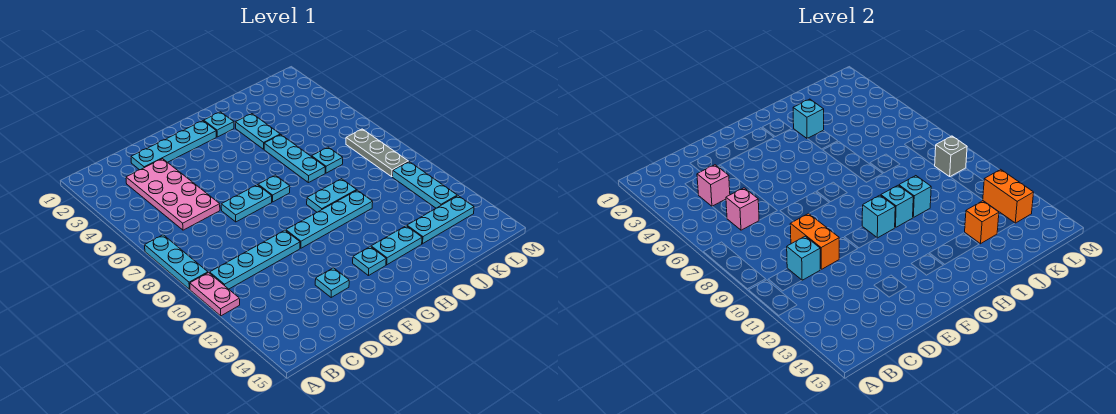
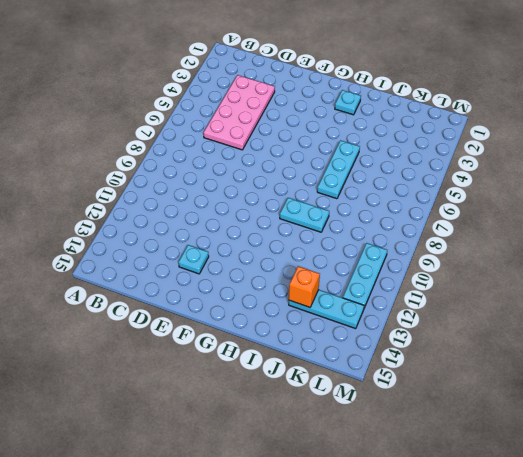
none -> cyan 1x3 plate [145,235,208,289]
none -> pink 1x2 plate [190,273,240,316]
none -> cyan 1x4 plate [210,230,300,289]
none -> cyan 1x4 plate [131,121,216,170]

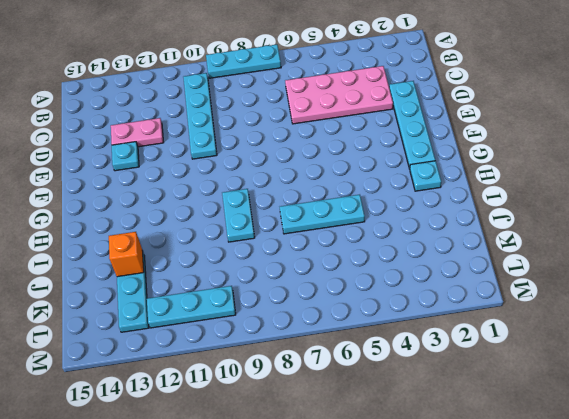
pink 1x2 plate [111,118,164,147] -> pink 1x2 plate moved to [190,273,240,316]
none -> cyan 1x2 plate [221,185,272,222]
none -> cyan 1x4 plate [286,190,373,248]
none -> cyan 1x1 plate [258,175,290,202]
none -> cyan 1x1 plate [353,246,386,276]

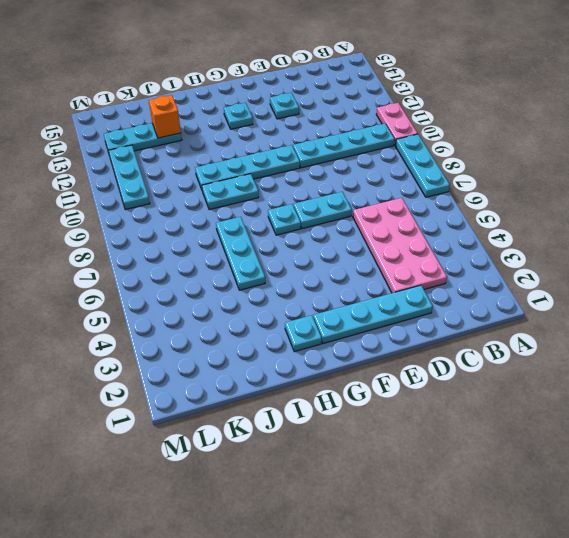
none -> cyan 1x2 plate [371,226,422,265]
none -> cyan 1x2 plate [235,114,280,149]
none -> cyan 1x1 plate [312,147,343,173]
none -> grey 1x3 plate [346,129,408,176]

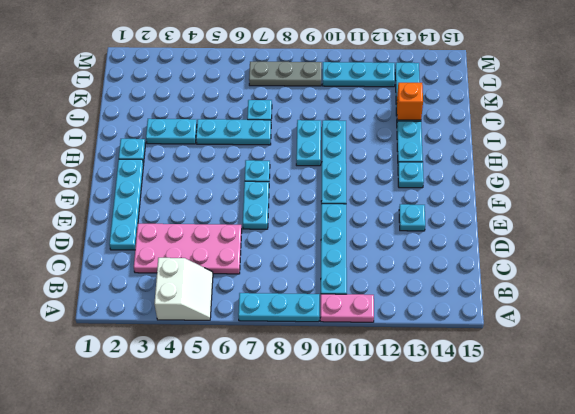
white 2x2 slope [154,258,213,320] -> none
none -> pink 1x1 brick [697,165,730,206]
none -> pink 1x1 brick [726,188,759,230]
none -> cyan 1x1 brick [787,236,820,280]
none -> orange 1x2 brick [790,214,839,269]

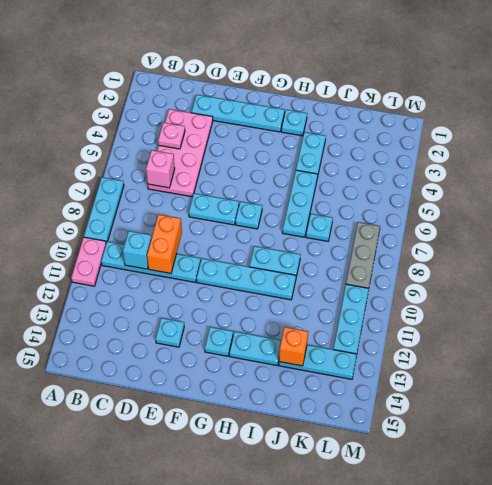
pink 1x1 plate [158,122,185,149] -> pink 1x1 brick [697,165,730,206]
none -> cyan 1x1 brick [862,195,895,238]
none -> cyan 1x1 brick [881,185,913,228]
none -> cyan 1x1 brick [793,99,824,138]
none -> cyan 1x1 brick [899,176,931,218]

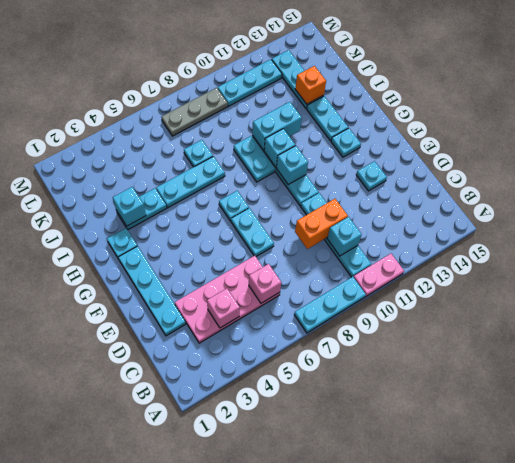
cyan 1x2 brick [252,102,302,150] -> cyan 1x1 brick [899,176,931,218]
none -> grey 1x1 brick [935,136,967,176]
none -> orange 1x2 brick [983,169,1034,223]

